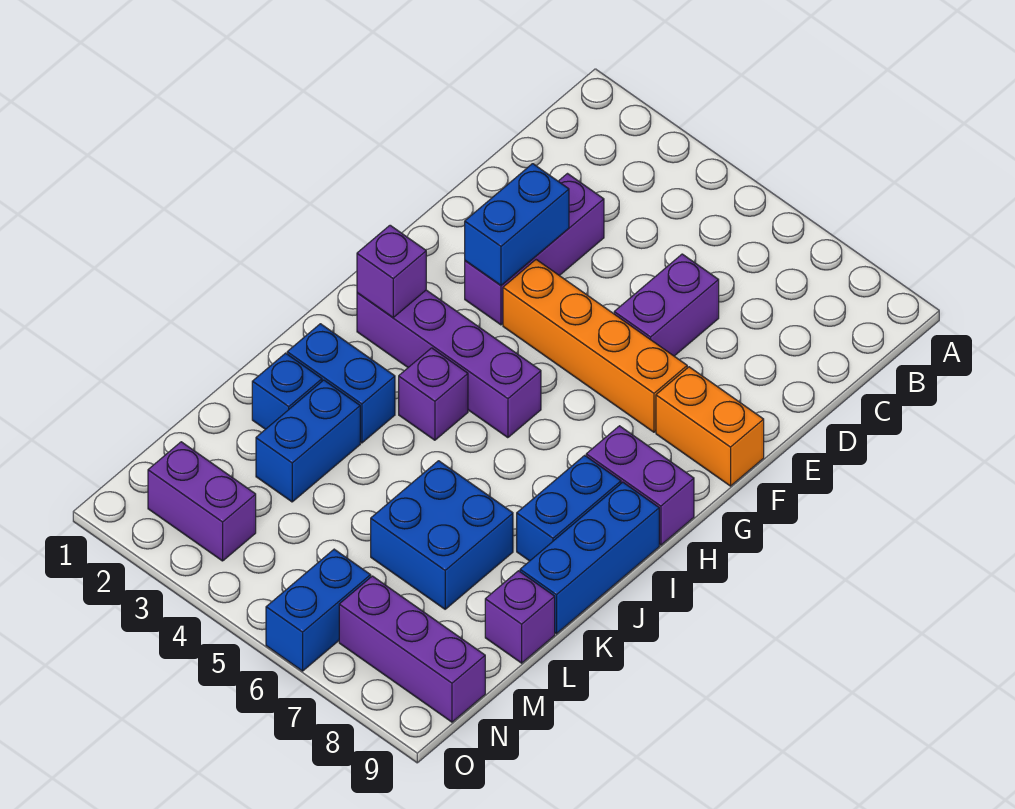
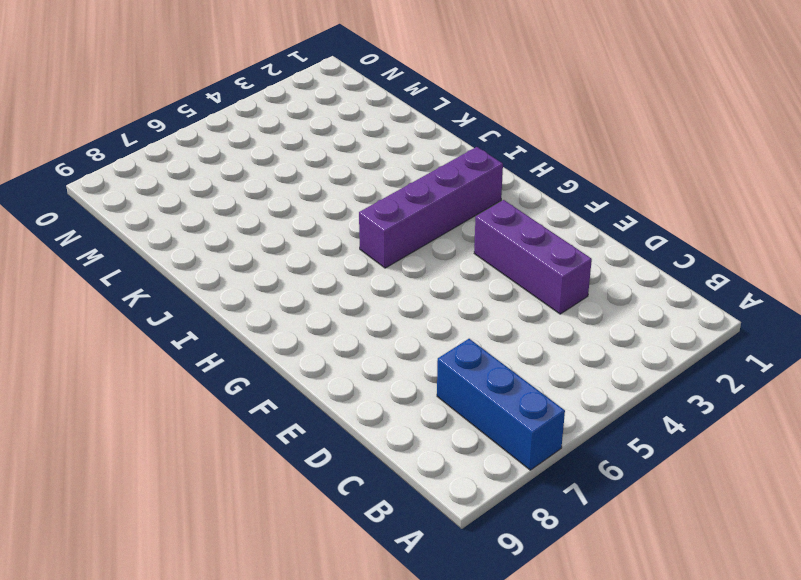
blue 1x3 brick [437,339,565,470] -> blue 1x3 brick moved to [520,482,659,634]
none -> purple 1x2 brick [614,254,719,356]
none -> orange 1x4 brick [503,260,687,432]
none -> orange 1x2 brick [656,367,764,486]

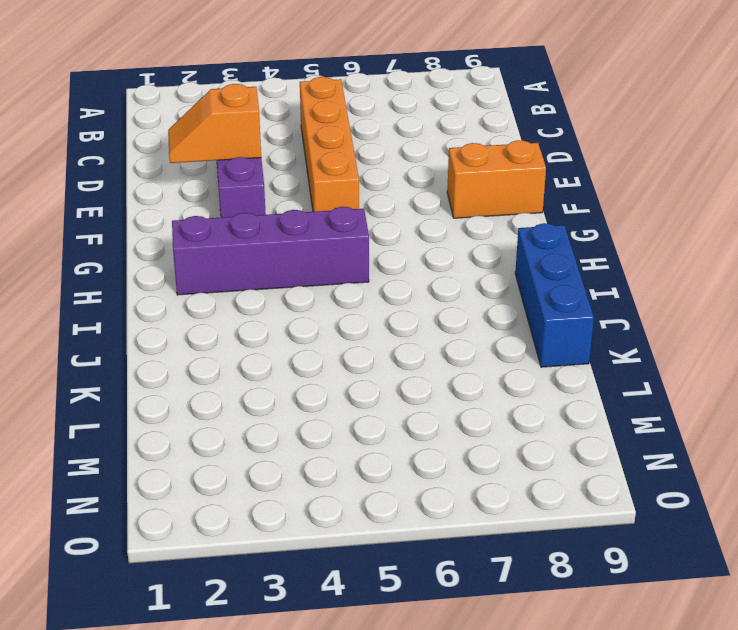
orange 1x4 brick [300,77,359,212] -> orange 1x4 brick turned to [503,260,687,432]
orange 1x2 slope [168,84,261,163] -> blue 1x2 brick [465,164,569,285]
none -> purple 1x2 brick [614,254,719,356]
none -> purple 1x2 brick [586,426,694,545]
none -> purple 1x1 brick [399,348,468,440]

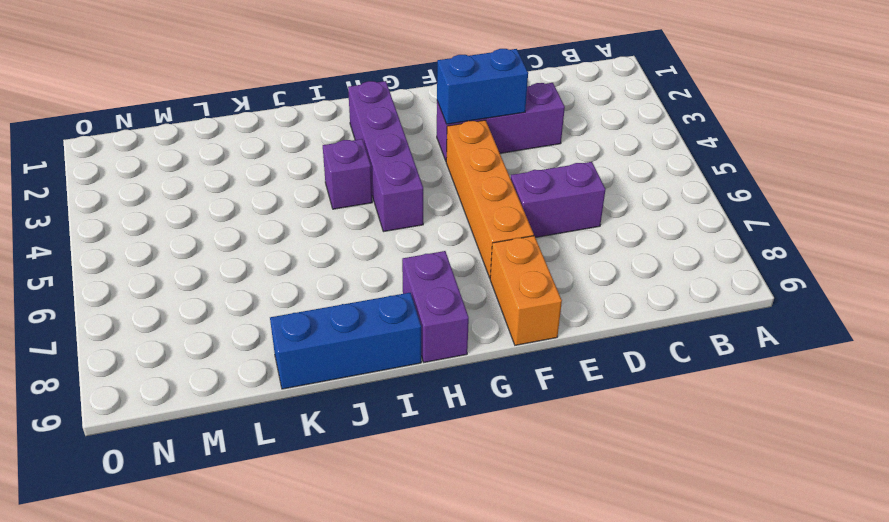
none -> blue 1x2 brick [517,455,621,561]
none -> blue 1x2 brick [287,324,395,443]
none -> blue 1x1 brick [252,353,322,429]

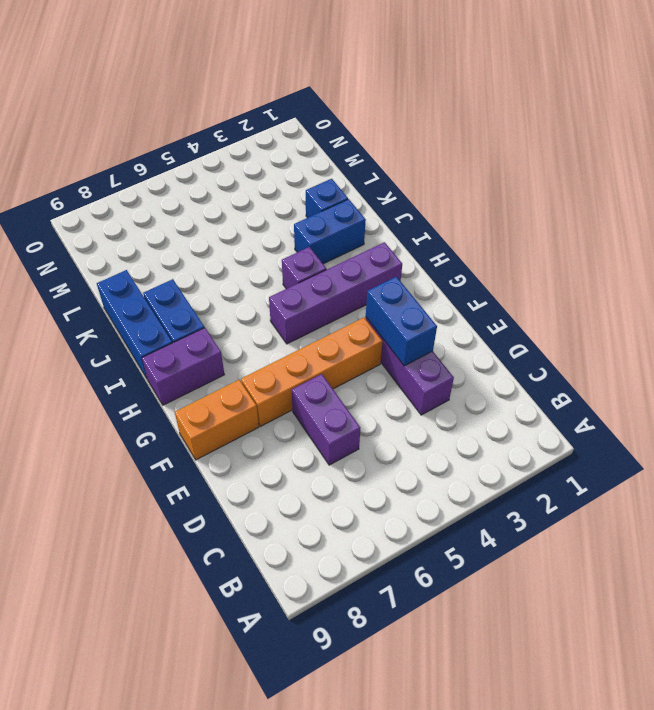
none -> blue 1x2 brick [256,380,360,502]
none -> blue 2x2 brick [371,461,513,609]
none -> purple 1x1 brick [485,571,555,663]

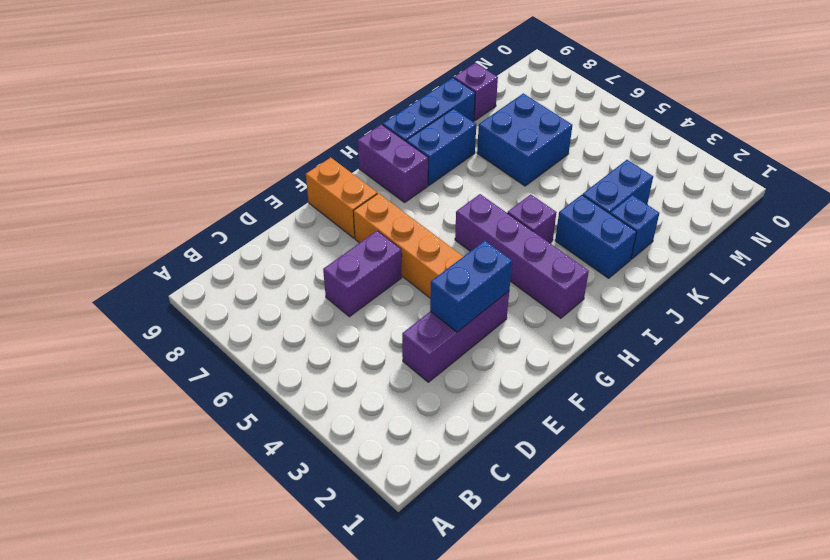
none -> purple 1x2 brick [148,442,256,561]
none -> blue 1x2 brick [266,549,371,671]
none -> purple 1x3 brick [339,576,485,722]

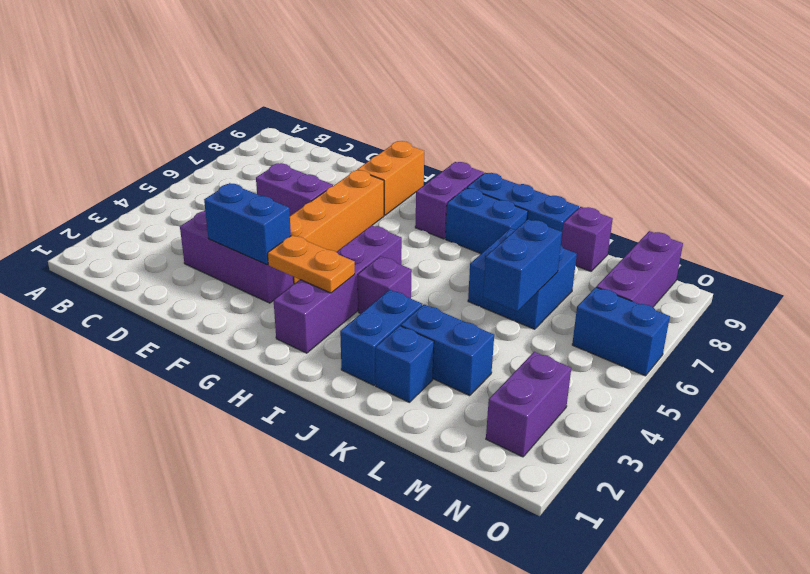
orange 1x2 plate [268,235,355,293] -> none
blue 1x2 brick [483,219,562,311] -> none
none -> purple 1x1 brick [357,225,426,317]

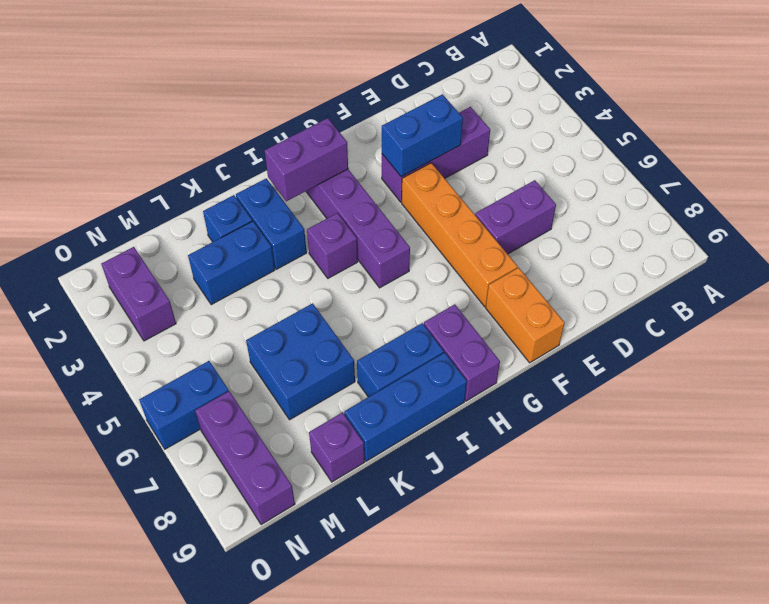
purple 1x2 brick [265,118,348,201] -> purple 1x1 brick [357,225,426,317]

